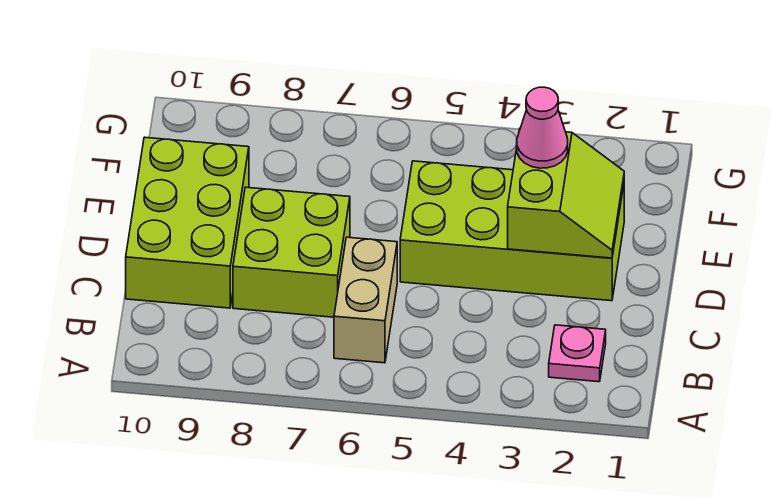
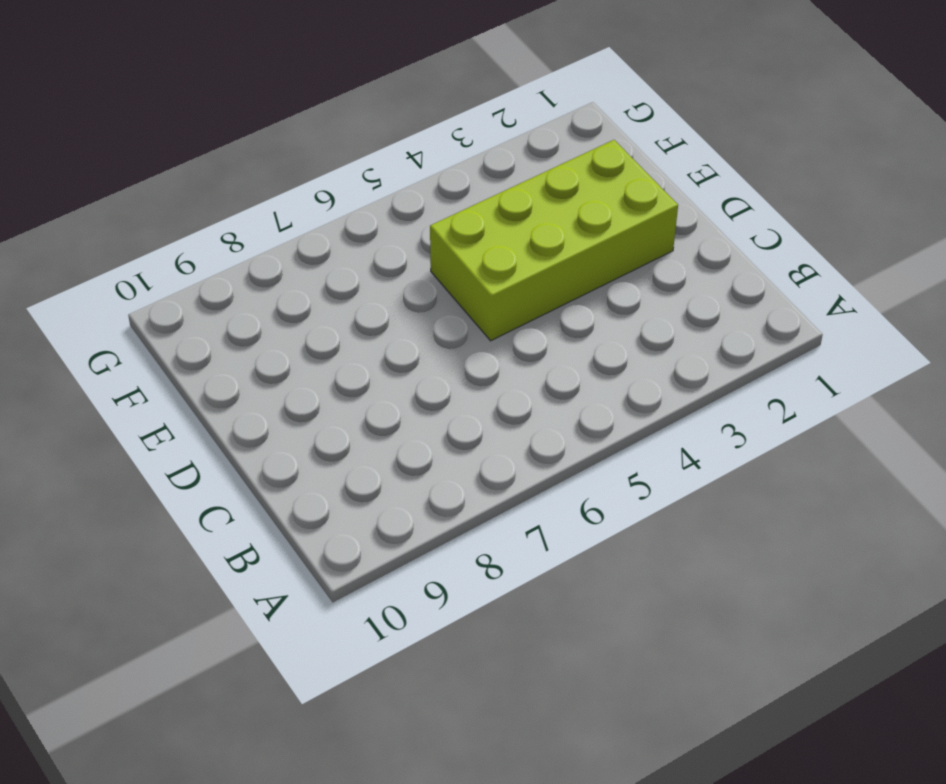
none -> pink 1x1 plate [549,325,606,382]
none -> tan 1x2 brick [334,237,397,363]

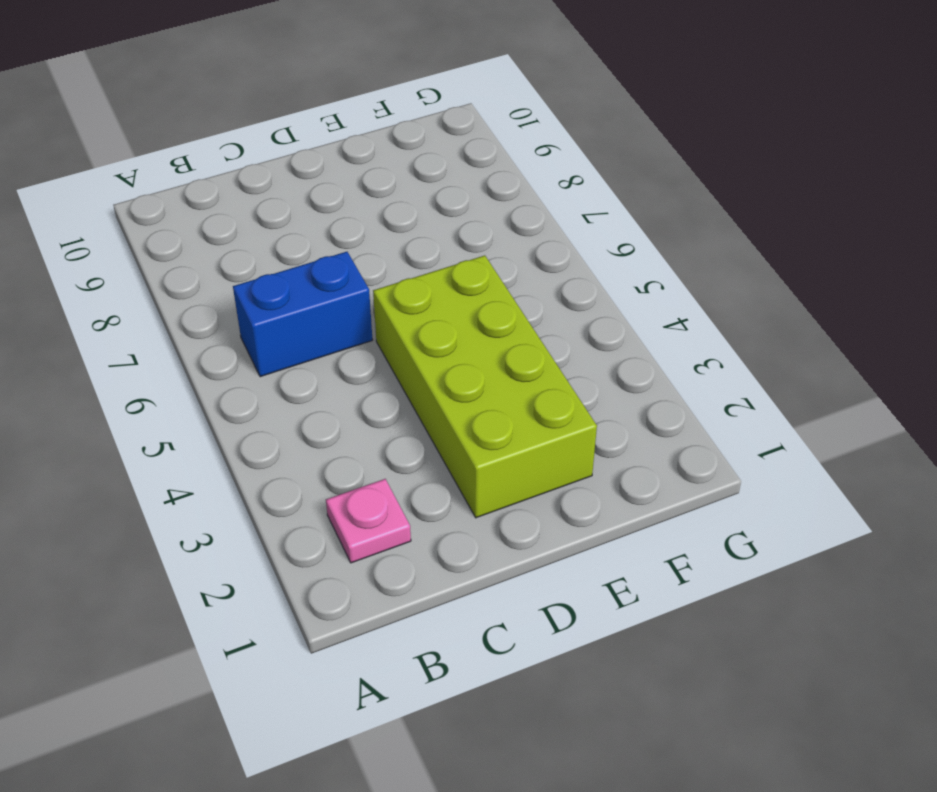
blue 1x2 brick [233,252,372,377] -> tan 1x2 brick [334,237,397,363]
none -> lime 2x2 brick [233,187,350,317]
none -> lime 2x3 brick [126,137,249,308]

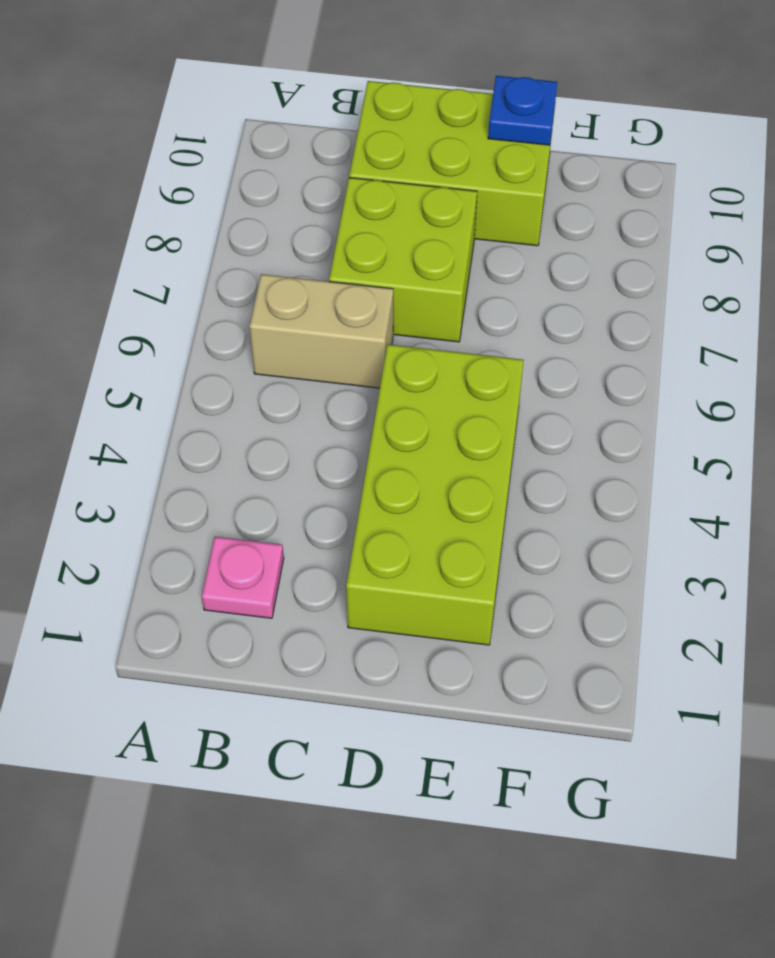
blue 1x1 plate [488,76,557,145] -> none
none -> lime 2x2 slope [508,129,624,258]
none -> pink 1x1 cone [517,87,568,168]

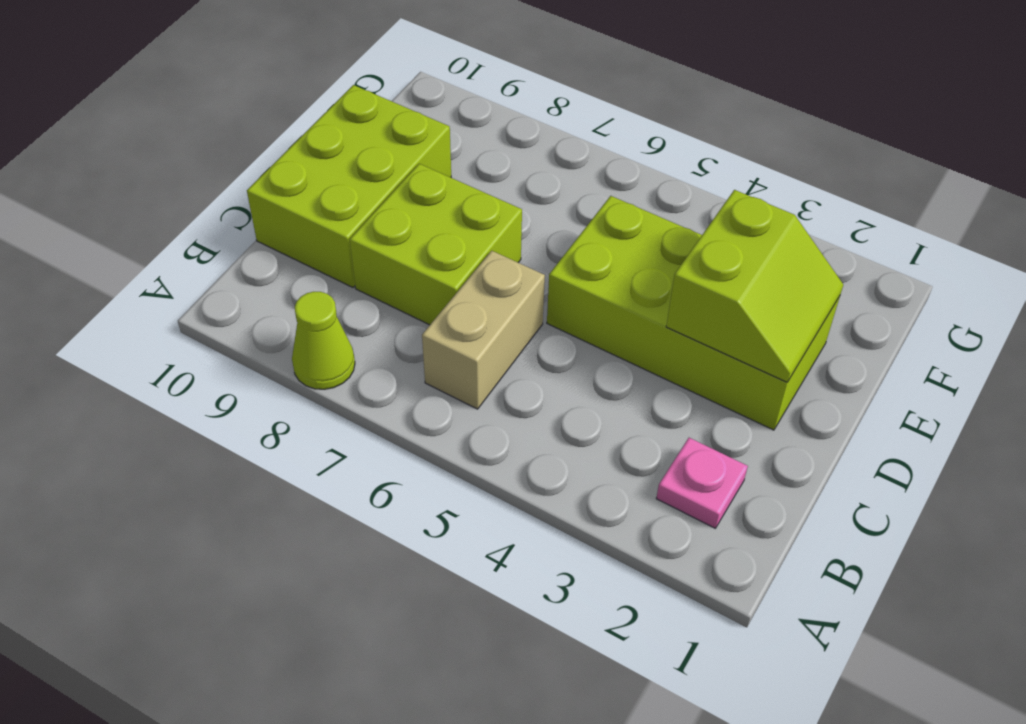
lime 1x1 cone [292,292,355,389] -> none
none -> pink 1x1 cone [517,87,568,168]

